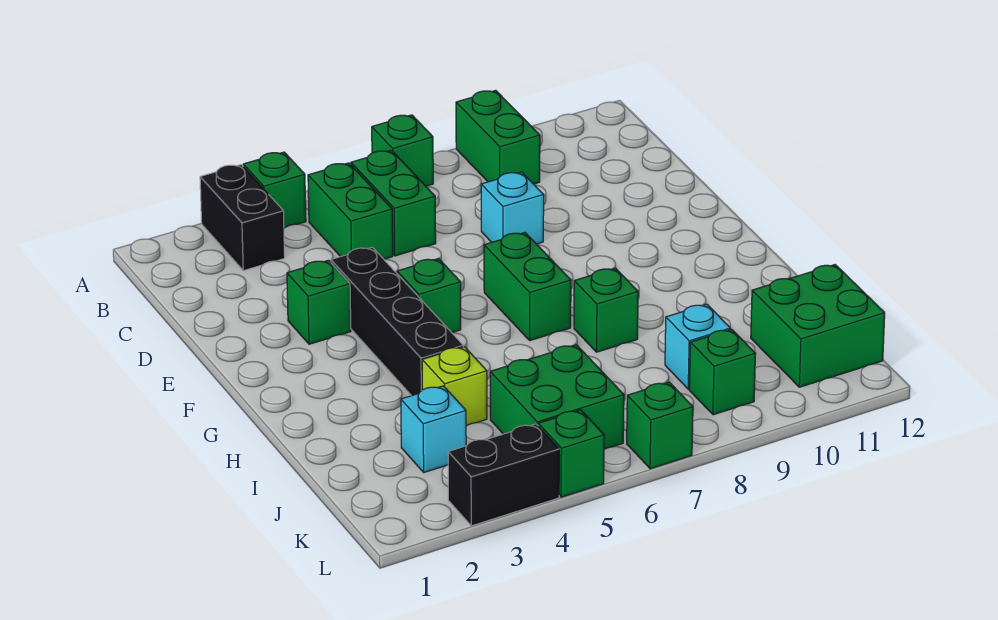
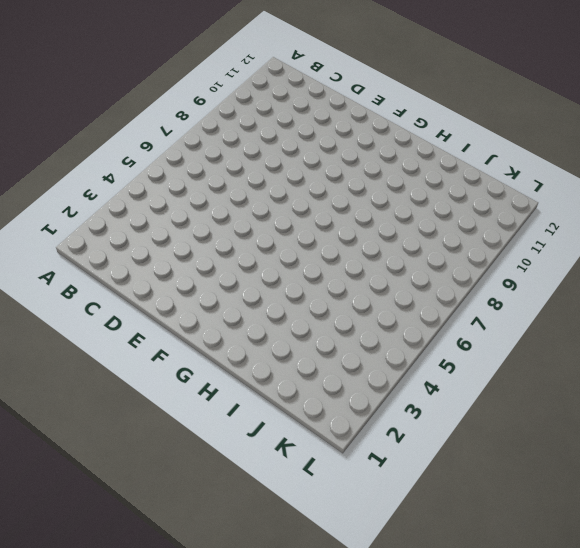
none -> black 1x2 brick [200,165,285,271]
none -> green 1x1 brick [243,152,306,228]
none -> green 1x1 brick [372,115,433,186]

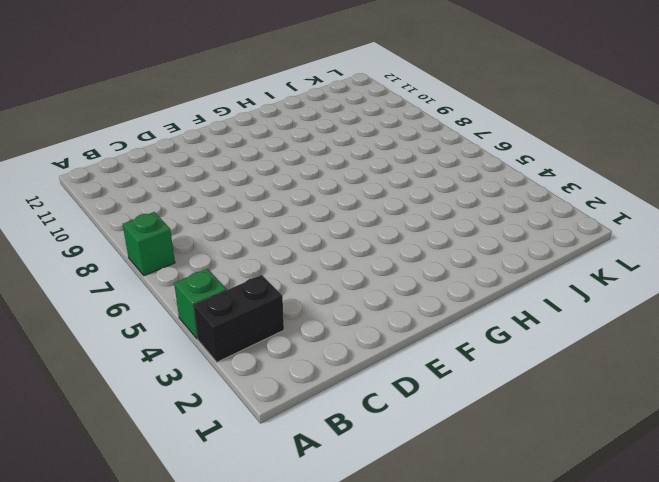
none -> green 1x2 brick [456,90,540,184]
none -> green 1x2 brick [308,163,393,259]
none -> green 1x2 brick [351,150,436,256]

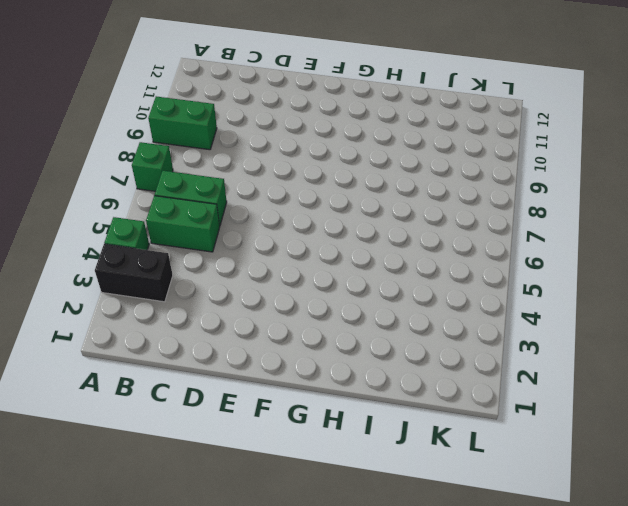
none -> cyan 1x1 brick [481,172,544,244]
none -> green 1x1 brick [287,260,351,344]
none -> black 1x4 brick [331,247,463,396]

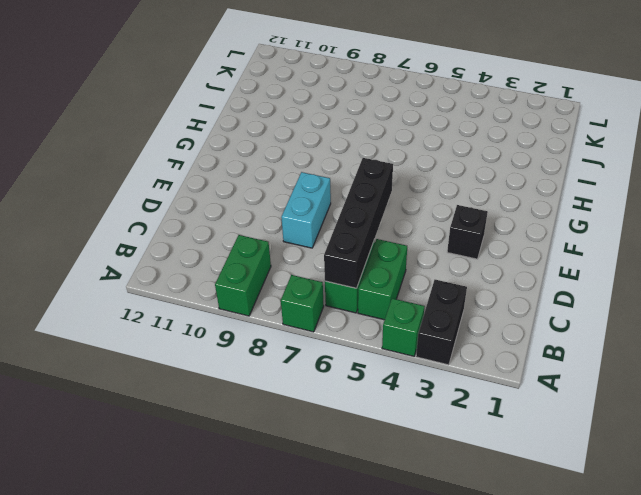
black 1x4 brick [324,158,393,288] -> black 1x4 brick moved to [331,247,463,396]
cyan 1x2 brick [281,172,331,248] -> cyan 1x1 brick [481,172,544,244]
black 1x1 brick [447,205,488,259] -> green 1x1 brick [287,260,351,344]
none -> green 1x1 brick [397,259,461,333]
none -> green 1x2 brick [484,233,571,340]
none -> green 1x1 brick [574,268,638,352]

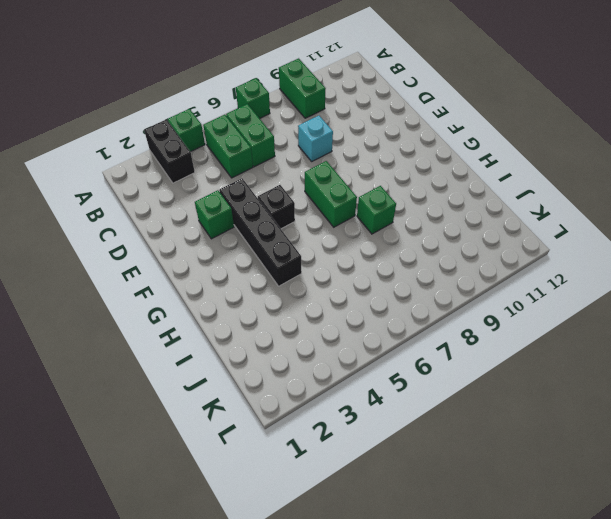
black 1x1 brick [258,185,295,229] -> green 1x1 brick [397,259,461,333]
none -> lime 1x1 brick [422,347,487,426]
none -> cyan 1x1 brick [401,386,467,472]
none -> green 2x2 brick [490,345,624,449]

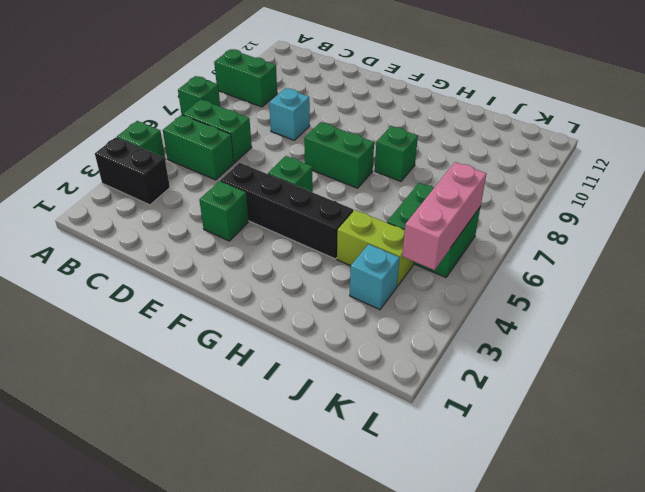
lime 1x2 brick [337,210,414,286] -> lime 1x1 brick [422,347,487,426]
pink 1x3 brick [402,162,486,270] -> none
none -> cyan 1x1 brick [665,304,731,389]
none -> green 2x2 brick [751,265,885,387]
none -> green 1x1 brick [689,329,756,415]

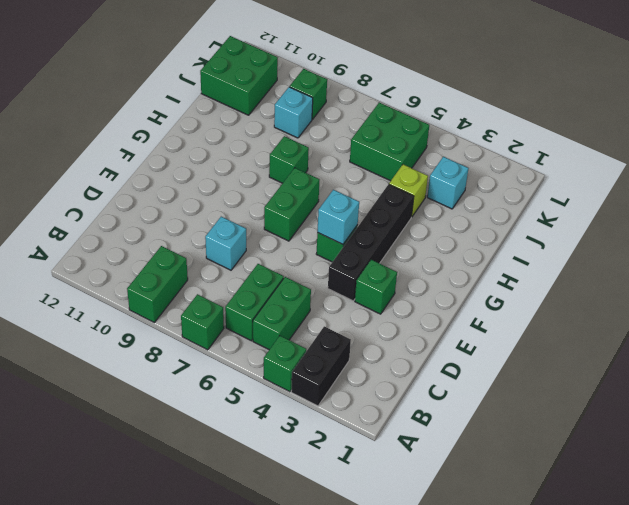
cyan 1x1 brick [317,190,359,244] -> none
none -> black 1x2 brick [448,424,559,526]
none -> green 1x1 brick [538,410,604,497]
none -> green 1x1 brick [627,382,693,469]

